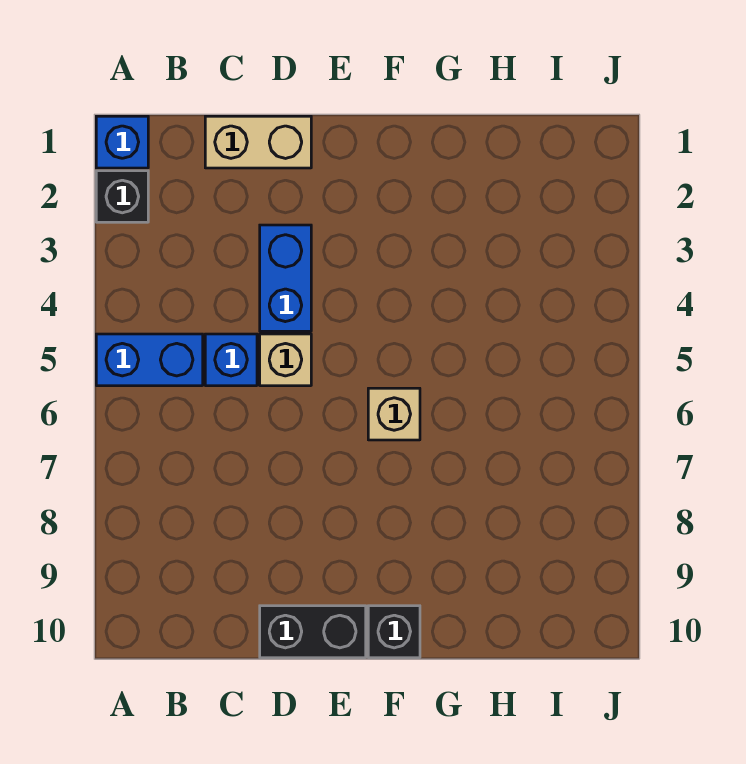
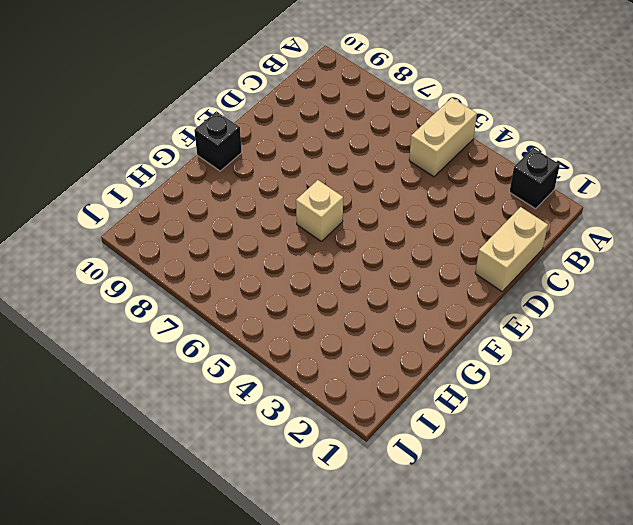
tan 1x2 brick [409,98,477,177] -> blue 1x2 brick [96,334,203,386]
none -> blue 1x1 brick [96,116,148,168]
none -> blue 1x1 brick [205,334,257,386]

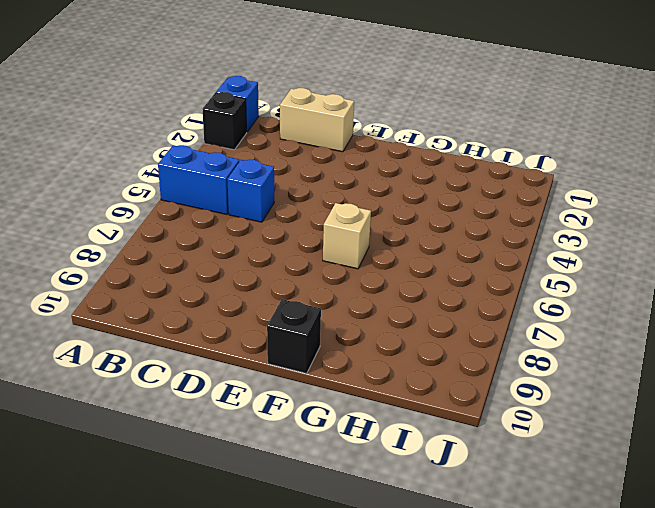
none -> blue 1x2 brick [260,225,311,331]
none -> tan 1x1 brick [260,334,311,386]

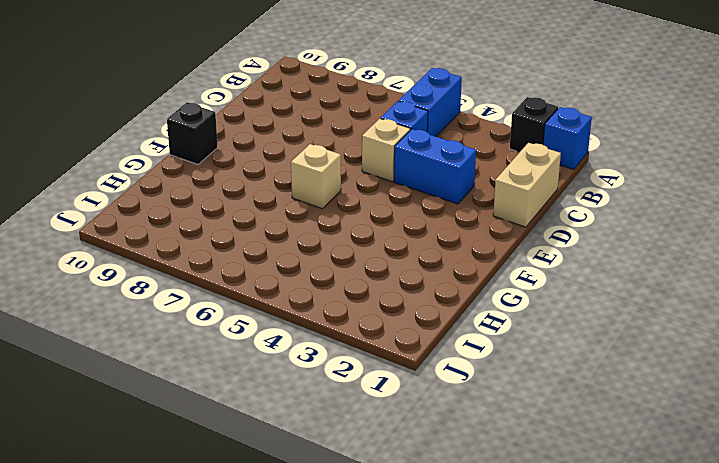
none -> black 1x2 brick [260,606,366,658]

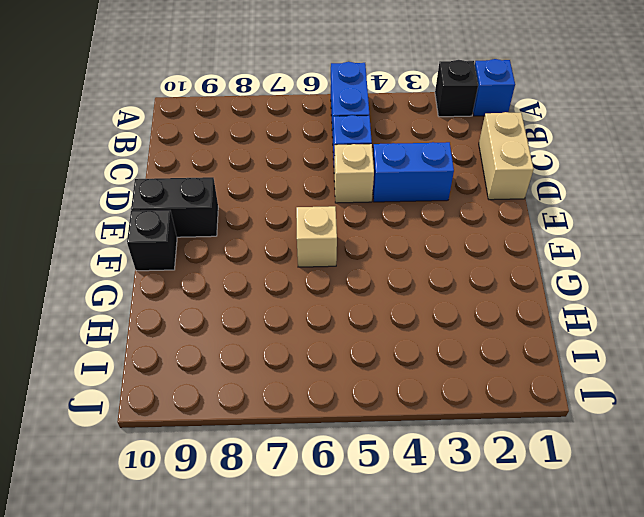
black 1x2 brick [131,177,218,237] -> black 1x2 brick turned to [260,606,366,658]

